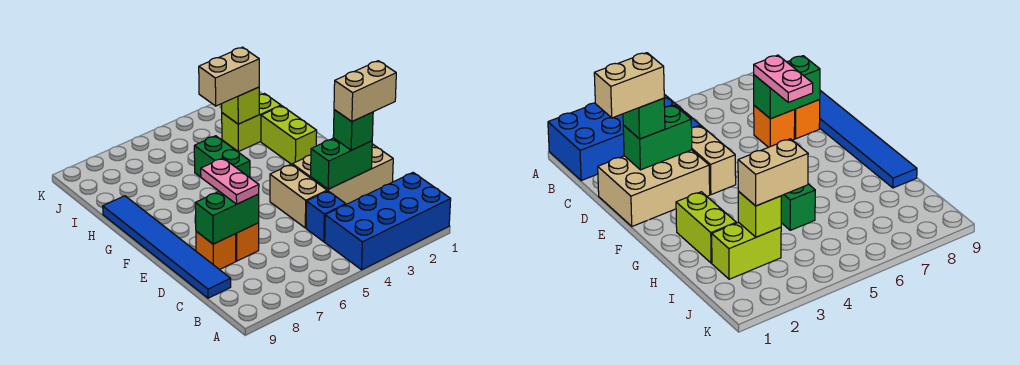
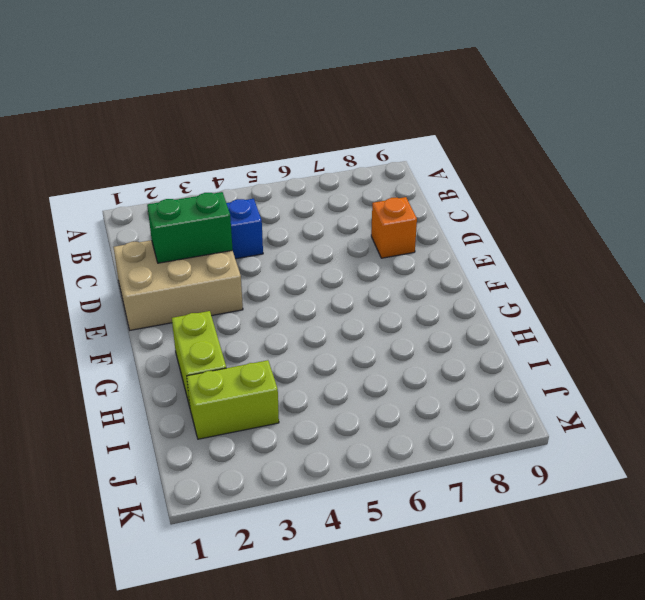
none -> blue 2x4 brick [325,173,451,270]
none -> blue 1x6 tile [103,196,231,298]
none -> tan 1x2 brick [270,164,327,228]

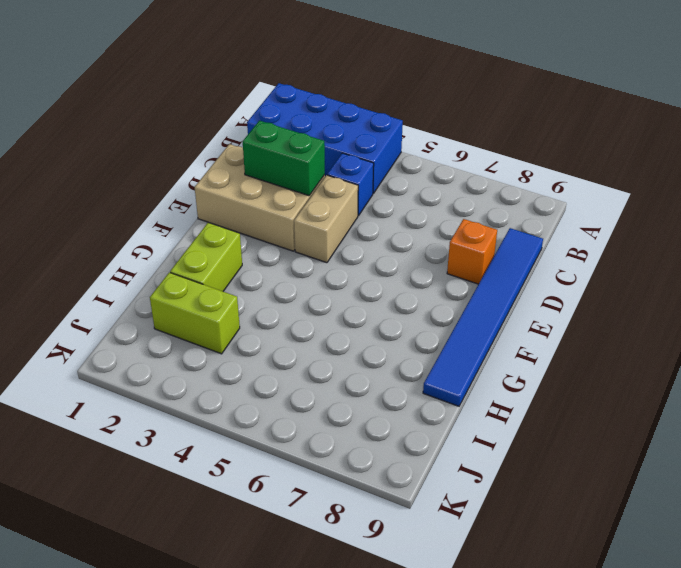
none -> orange 1x1 brick [236,223,259,261]
none -> green 1x2 brick [194,136,250,178]
none -> green 1x2 brick [195,191,259,244]

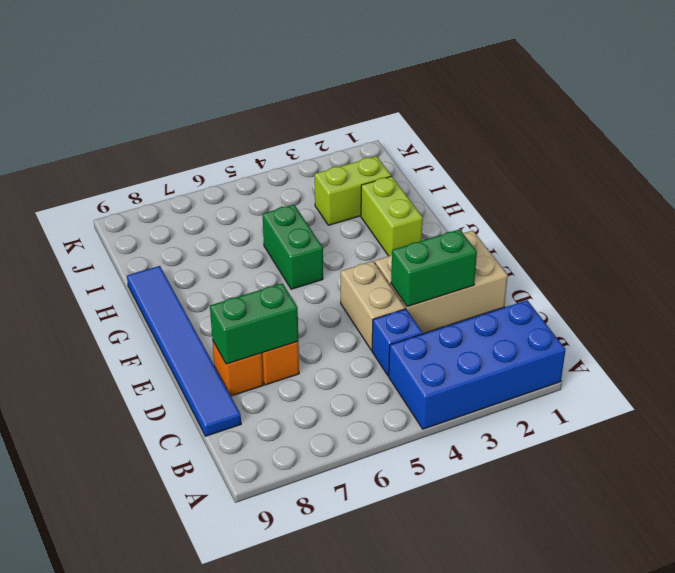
none -> lime 1x1 brick [222,87,259,124]
none -> green 1x1 brick [333,110,373,150]
none -> pink 1x2 plate [201,158,259,204]

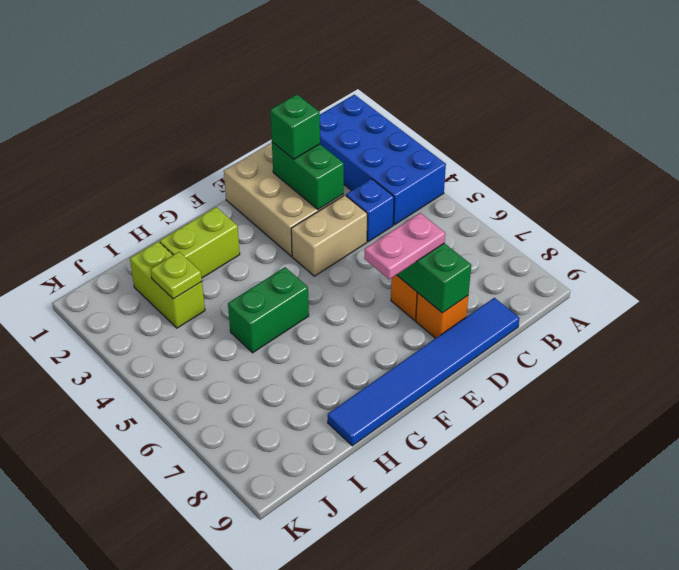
lime 1x1 plate [150,252,202,299] -> lime 1x1 brick [222,87,259,124]
none -> tan 1x2 brick [199,47,259,106]
none -> tan 1x2 brick [334,61,396,121]

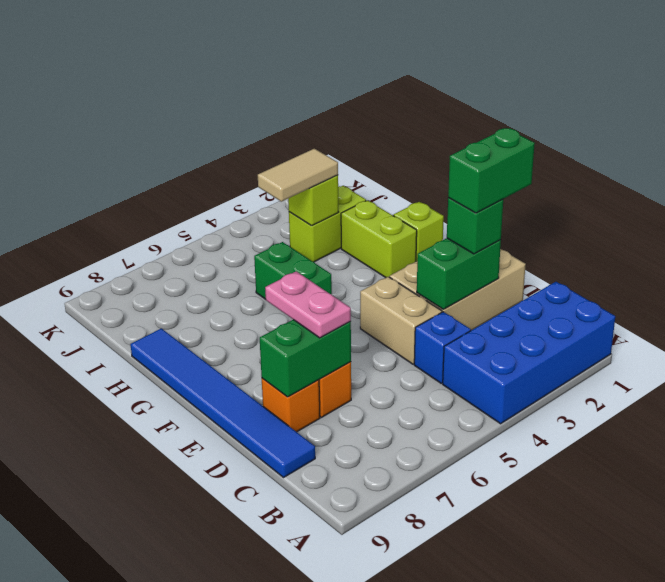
green 1x2 brick [448,128,535,213] -> tan 1x2 brick [334,61,396,121]
lime 1x1 brick [393,202,444,261] -> none
tan 1x2 tile [258,149,338,202] -> tan 1x2 brick [199,47,259,106]

